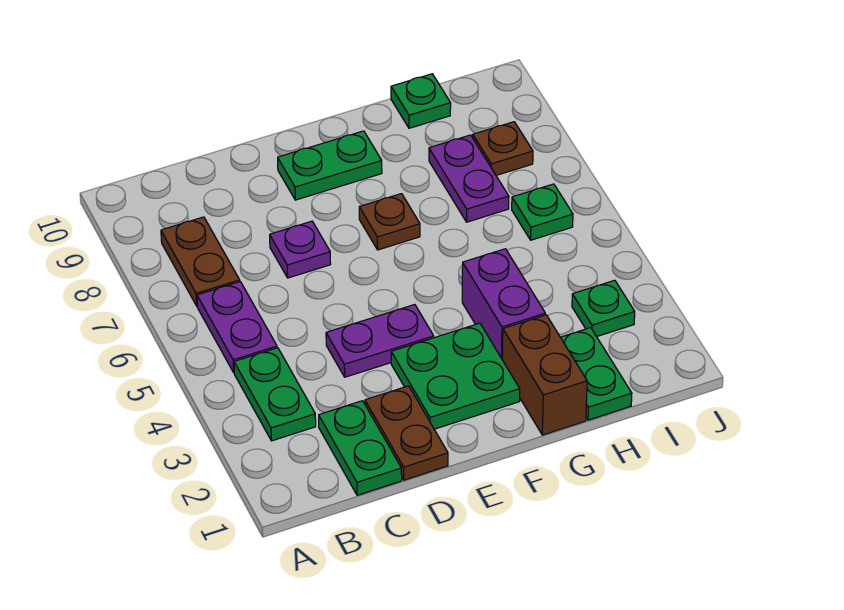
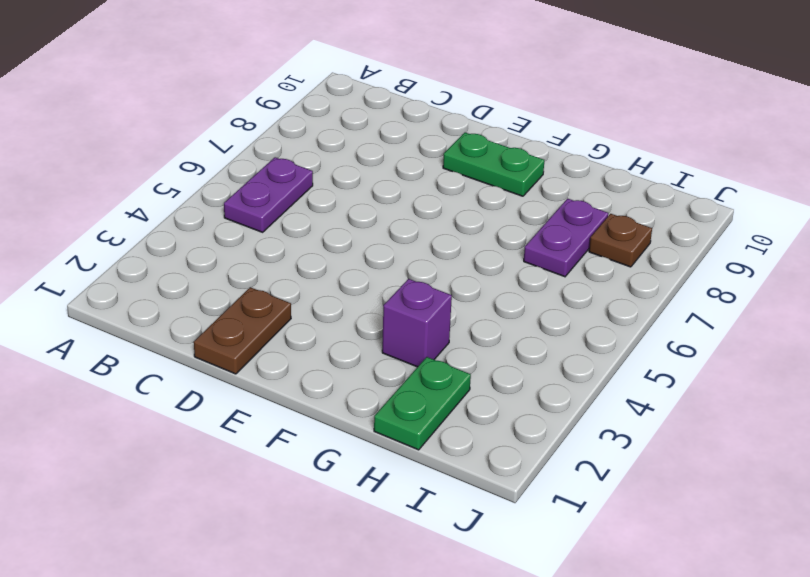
purple 1x1 brick [382,279,452,367] -> purple 1x2 brick [462,249,545,358]
none -> green 1x2 plate [234,348,316,441]
none -> brown 1x2 plate [161,217,240,306]
none -> green 1x2 plate [319,401,402,495]

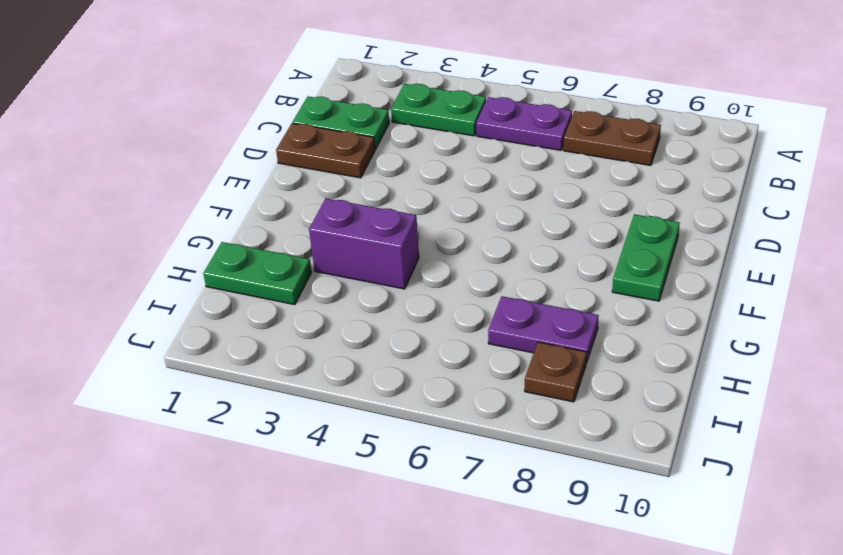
none -> purple 1x2 plate [326,305,434,377]
none -> purple 1x1 plate [270,221,331,278]
none -> green 2x2 plate [391,323,520,429]

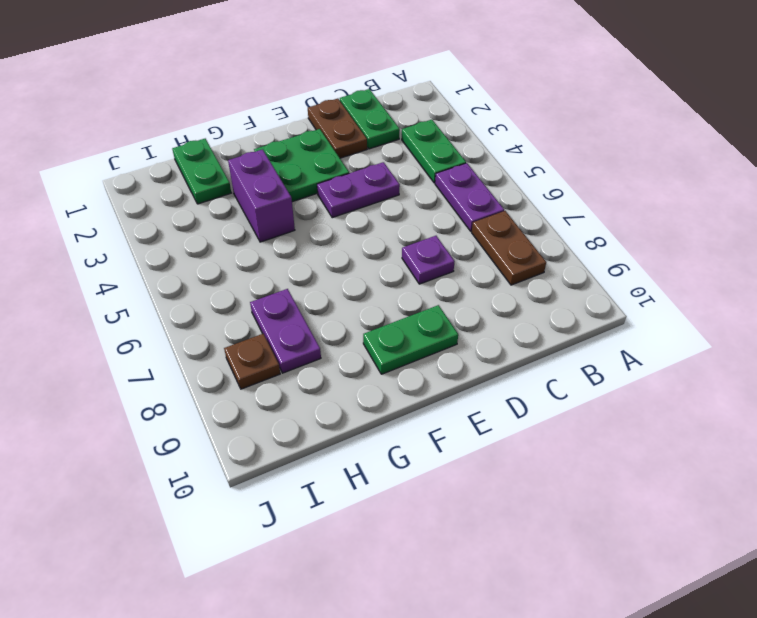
none -> brown 1x1 plate [359,194,420,250]
none -> brown 1x2 brick [502,315,587,435]
none -> green 1x1 plate [391,74,451,128]

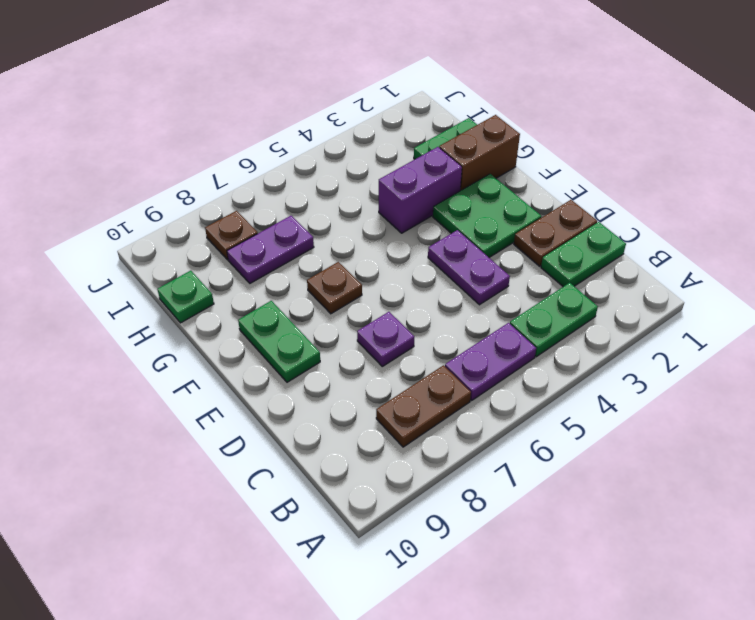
none -> green 1x1 plate [572,280,635,337]
none -> green 1x1 plate [512,184,573,240]

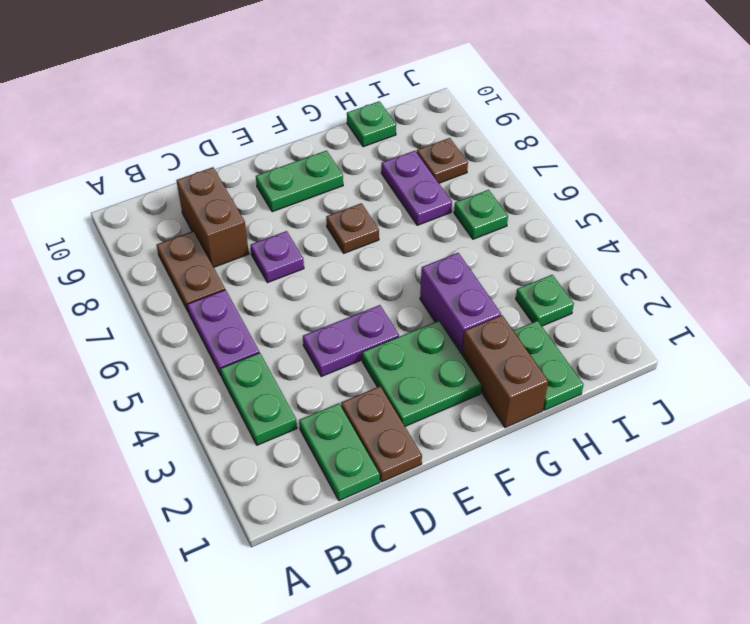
brown 1x2 brick [176,167,249,267] -> none

